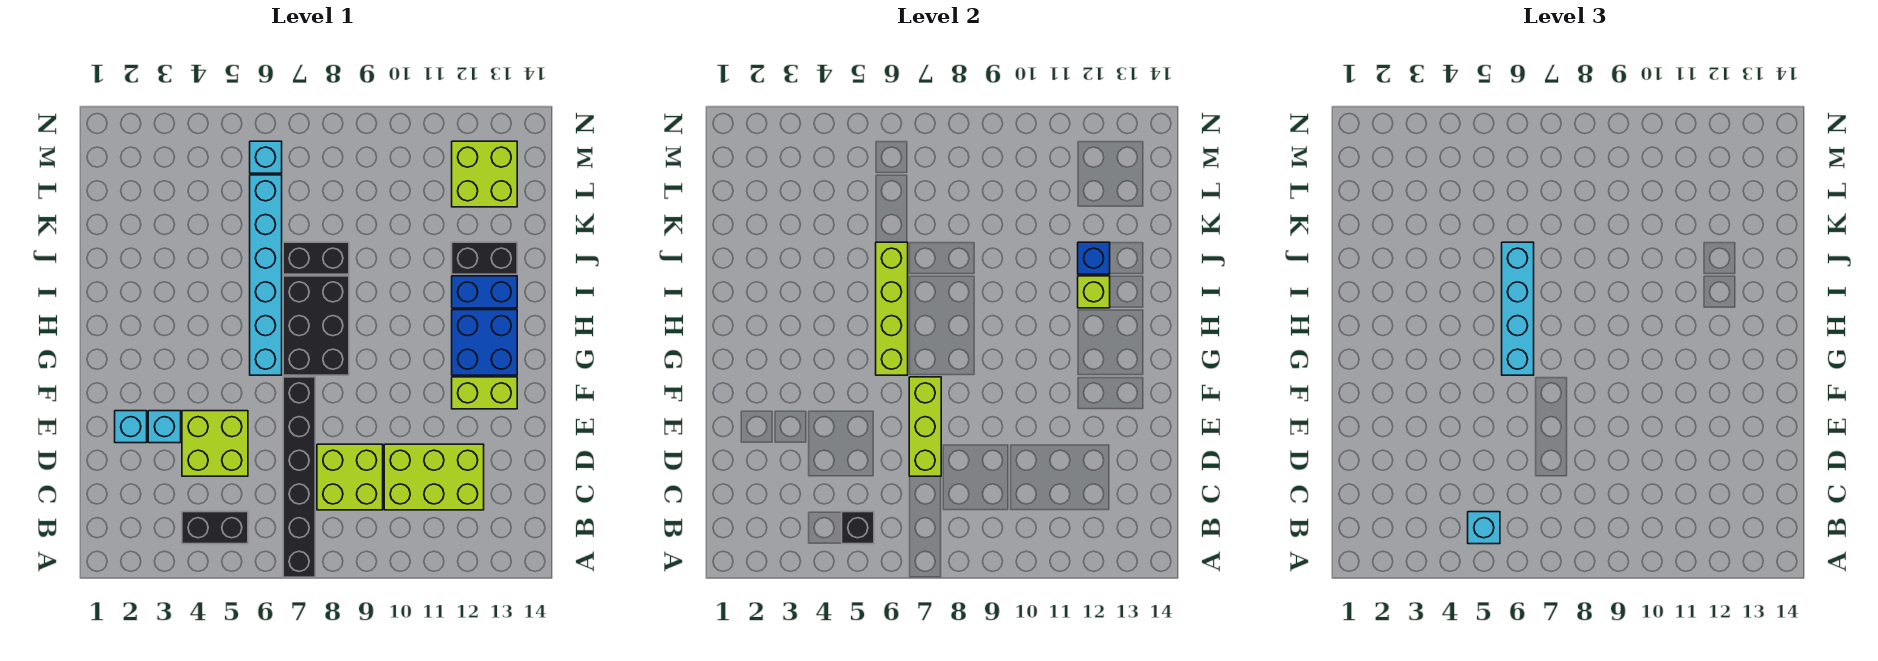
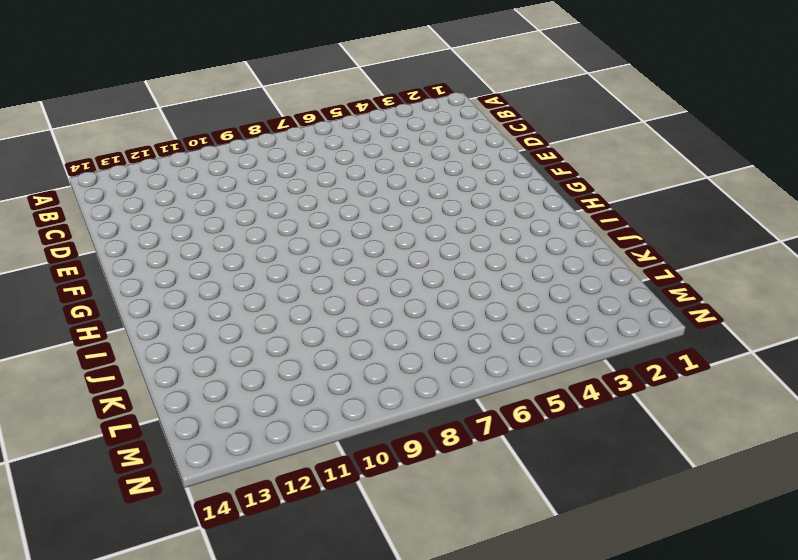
none -> black 1x6 brick [283,377,315,577]
none -> black 1x2 brick [182,512,248,544]
none -> lime 2x2 brick [317,444,383,510]

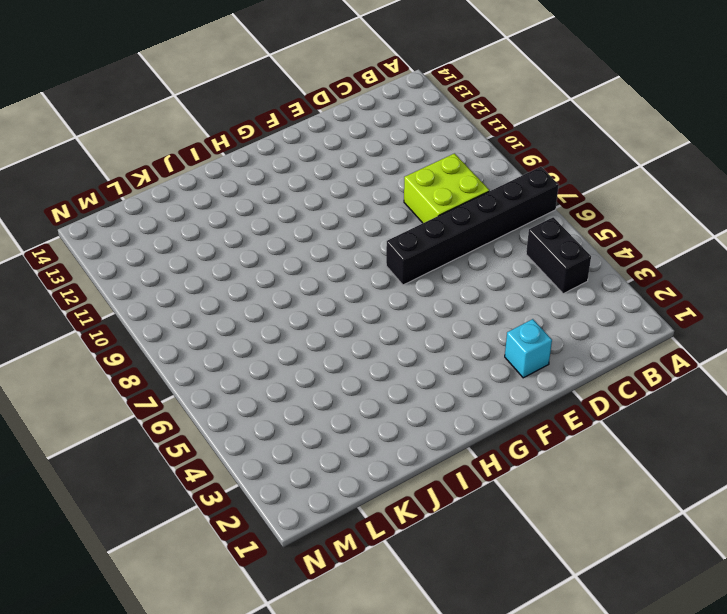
none -> lime 2x3 brick [384,444,484,510]
none -> lime 2x2 brick [182,411,248,476]
none -> cyan 1x1 brick [148,411,181,443]

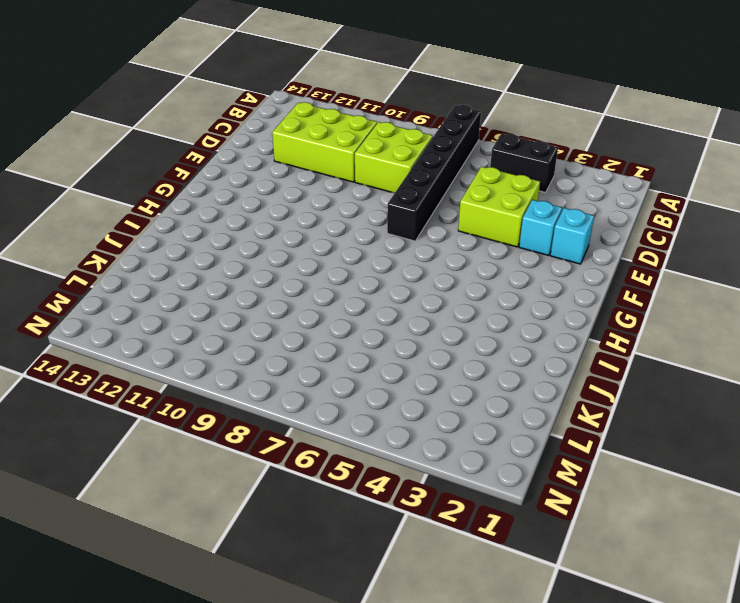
none -> lime 1x2 brick [452,377,517,409]
none -> cyan 1x6 brick [250,175,282,375]
none -> black 2x3 brick [283,276,349,375]

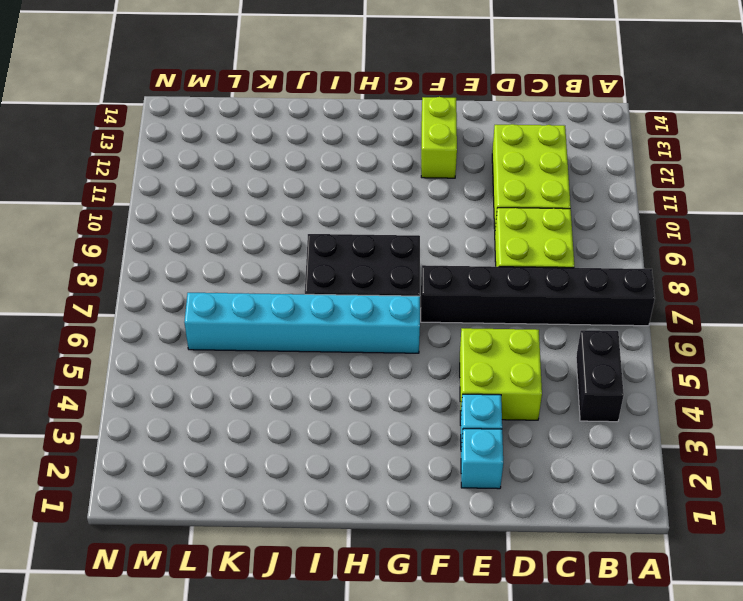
none -> blue 2x2 brick [452,310,517,375]
none -> blue 1x2 brick [452,276,517,308]
none -> black 1x2 brick [283,242,349,274]

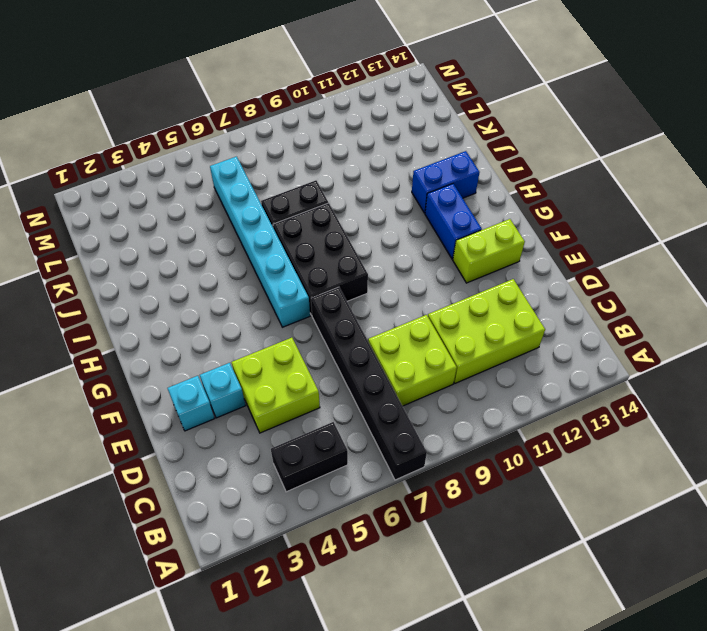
blue 1x2 brick [425,184,482,259] -> blue 2x2 brick [452,310,517,375]
none -> black 1x2 brick [452,242,517,274]
none -> lime 2x2 brick [452,141,517,207]
none -> cyan 1x1 brick [250,141,282,173]

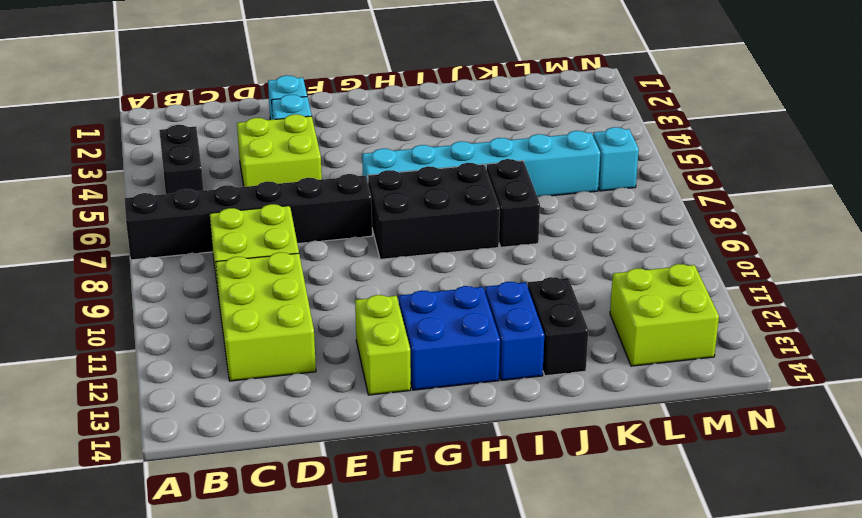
none -> black 1x1 brick [842,512,874,544]
none -> lime 1x3 brick [909,377,941,476]
none -> lime 1x4 brick [876,242,908,375]

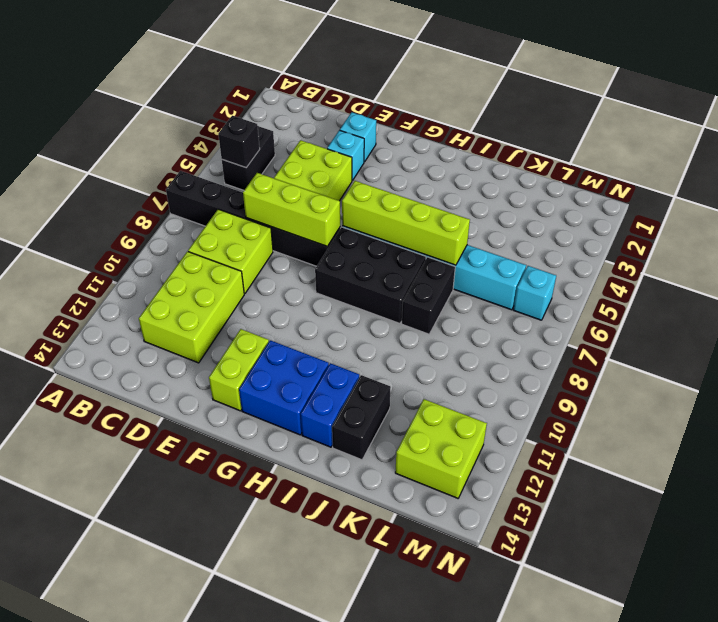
none -> lime 1x1 brick [1078,276,1110,308]
none -> blue 1x1 brick [1078,242,1110,274]
none -> cyan 1x1 brick [1468,512,1500,544]

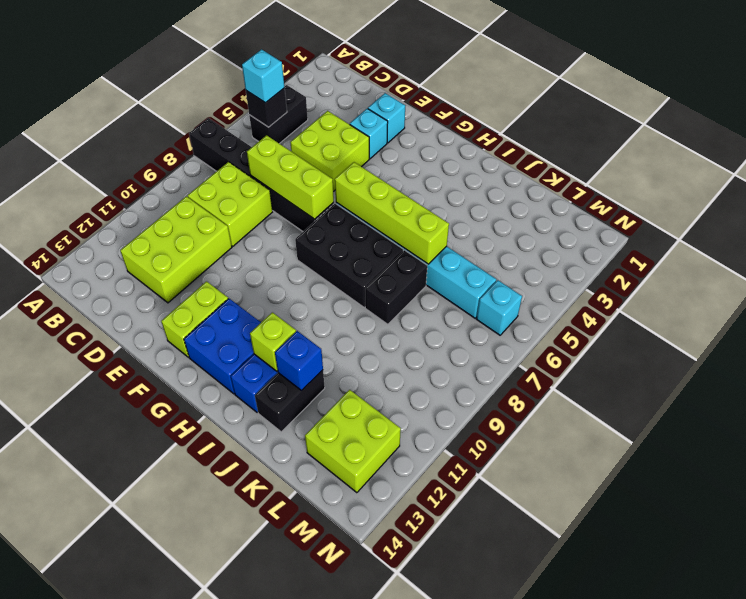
none -> cyan 1x4 brick [1502,242,1534,375]

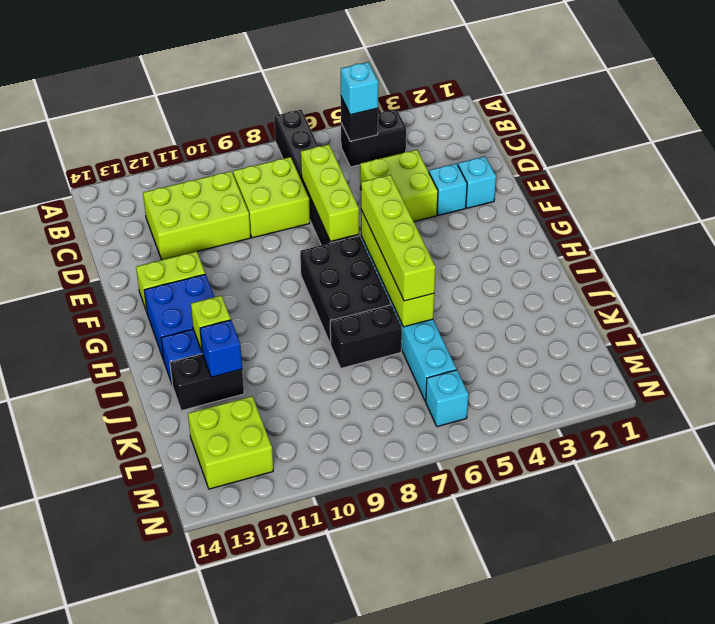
lime 1x4 brick [361,175,436,301] -> cyan 1x4 brick [1502,242,1534,375]

